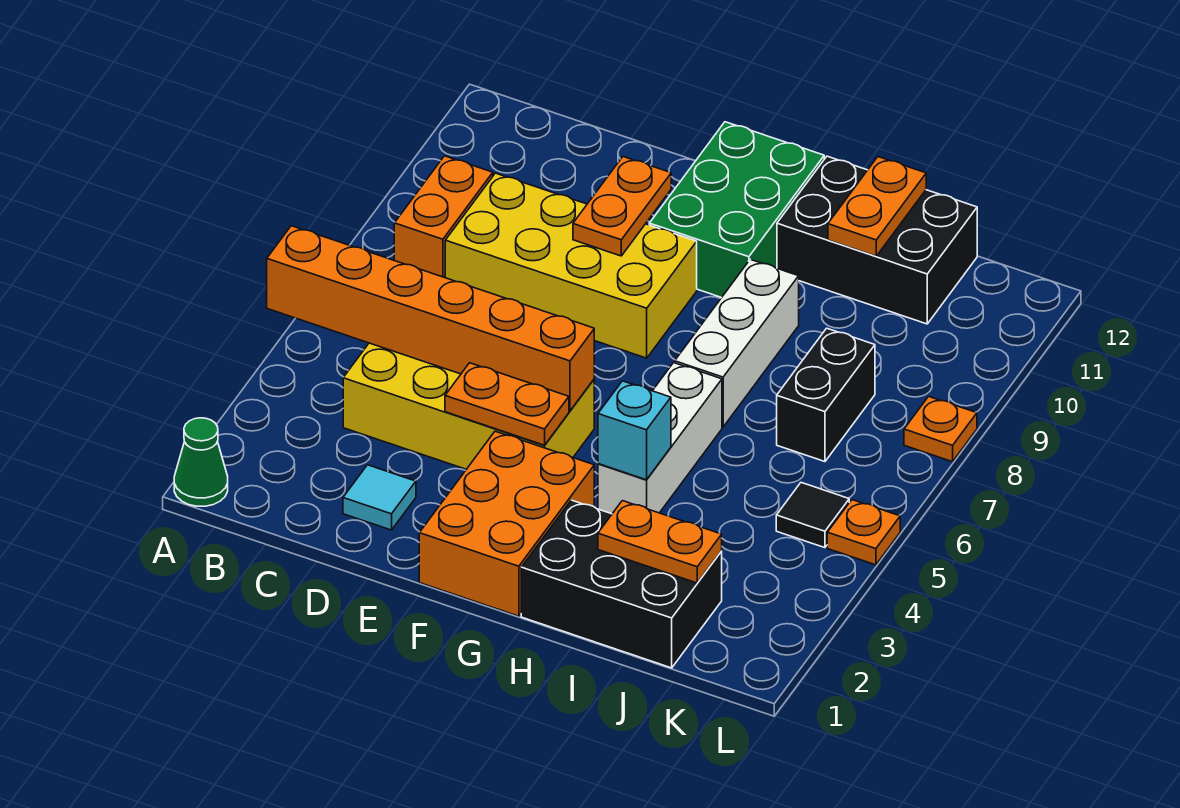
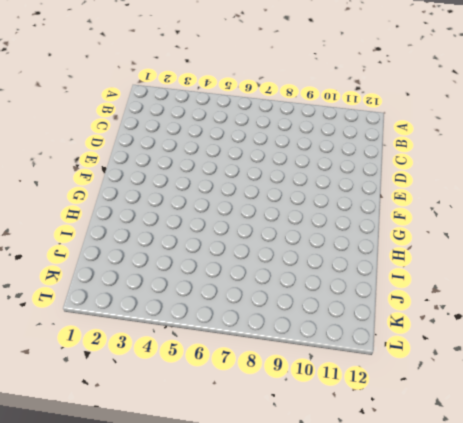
none -> green 1x1 cone [174,418,228,506]
none -> orange 1x2 brick [394,156,493,278]
none -> yellow 2x4 brick [343,343,594,469]

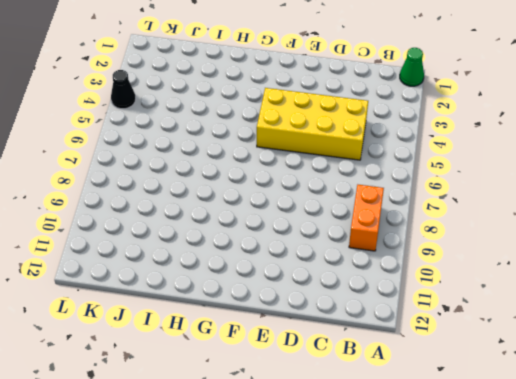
black 1x1 cone [111,70,136,109] -> none
none -> yellow 2x4 brick [445,173,697,358]
none -> cyan 1x1 tile [343,465,416,530]
none -> orange 2x3 brick [419,431,594,616]

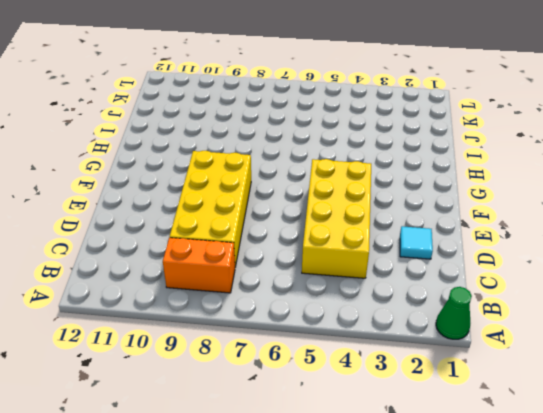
none -> orange 2x3 brick [419,431,594,616]
none -> green 2x3 brick [649,122,824,298]
none -> black 2x3 brick [521,500,722,668]

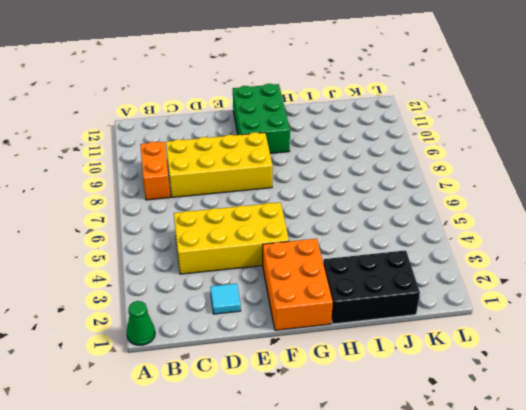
none -> white 1x3 brick [598,363,722,514]
none -> white 1x3 brick [675,259,799,427]
none -> black 2x3 brick [777,156,977,324]

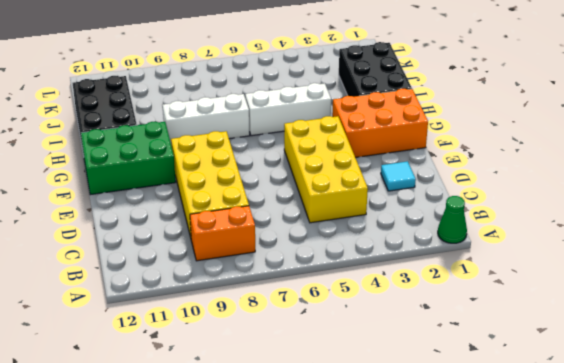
none -> black 1x2 brick [777,328,875,462]
none -> black 1x1 tile [776,483,849,548]
none -> orange 1x1 plate [827,500,900,565]

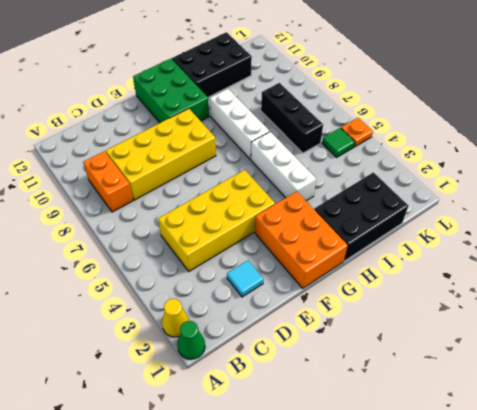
yellow 1x1 cone [162,299,189,337] -> none
black 1x3 brick [261,83,323,153] -> black 1x2 brick [777,328,875,462]
green 1x1 tile [322,128,355,157] -> black 1x1 tile [776,483,849,548]
none -> orange 1x1 plate [904,396,977,462]
none -> orange 1x6 brick [267,226,594,411]
none -> orange 1x2 plate [445,363,569,445]

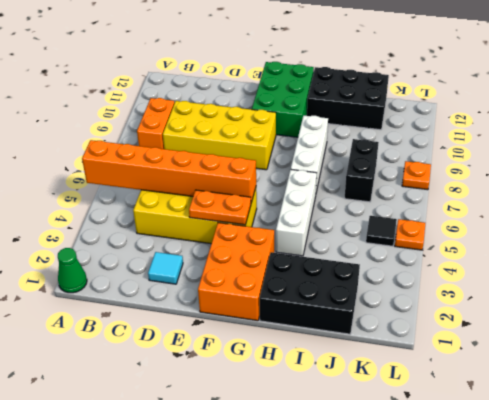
none -> orange 1x2 plate [573,157,671,256]
none -> cyan 1x1 brick [598,381,671,480]
none -> orange 1x2 plate [598,501,722,583]

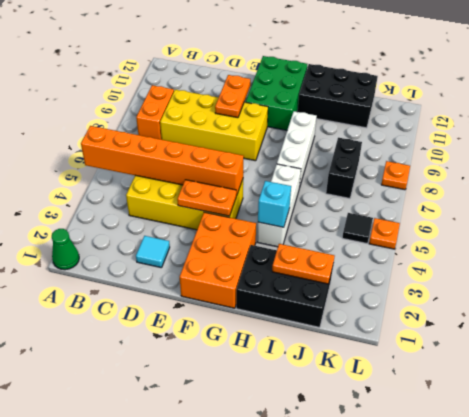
none -> orange 1x2 plate [828,157,926,256]

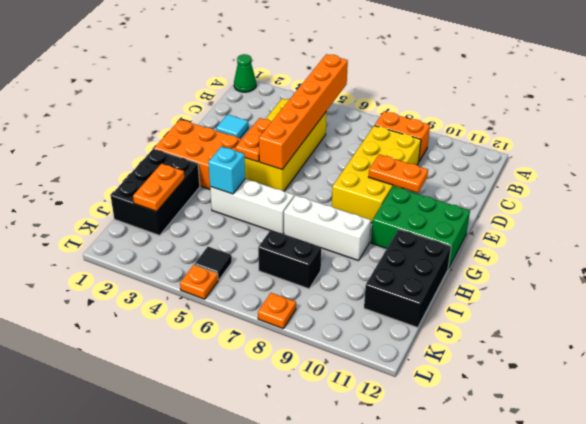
none -> orange 1x2 plate [828,157,926,256]

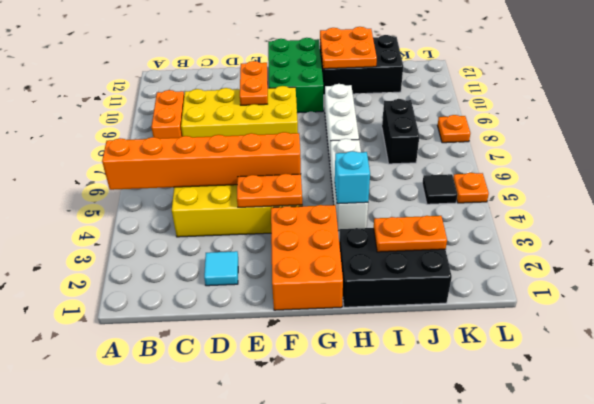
orange 2x2 plate [320,27,377,69] -> orange 1x2 plate [828,157,926,256]
none -> green 1x1 cone [174,418,228,506]

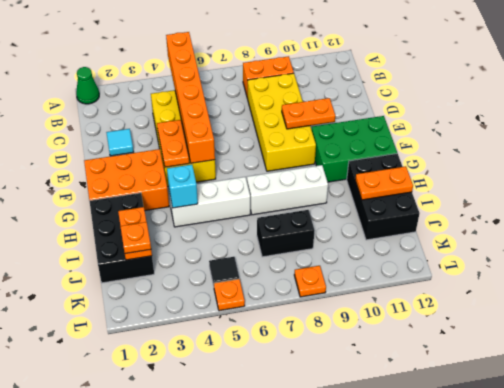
orange 1x1 plate [120,222,151,254] -> none

